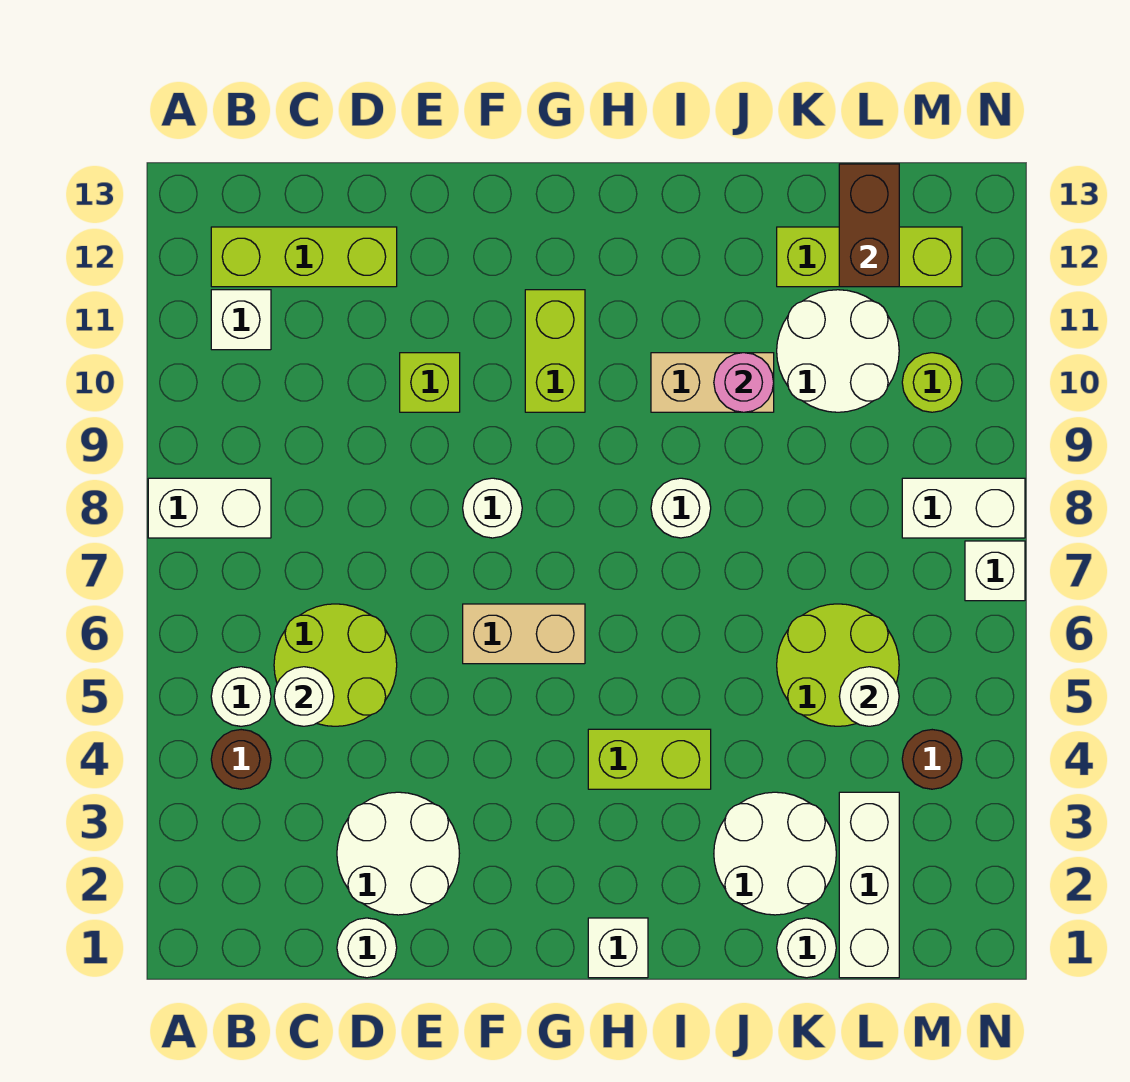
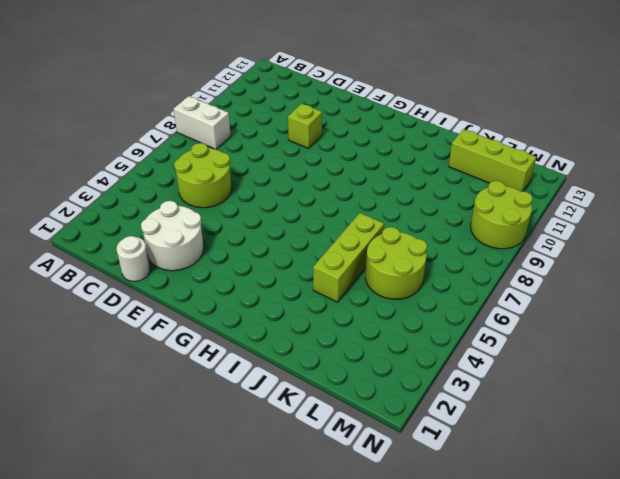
lime 1x3 brick [313,213,384,302] -> lime 1x3 brick turned to [211,227,397,287]
lime 2x2 round brick [471,181,533,249] -> lime 1x1 round brick [902,353,962,412]
none -> brown 1x1 round brick [211,730,271,789]
none -> white 1x1 round brick [211,667,271,726]
none -> white 1x1 brick [211,290,271,350]
none -> tan 1x2 brick [463,604,585,664]

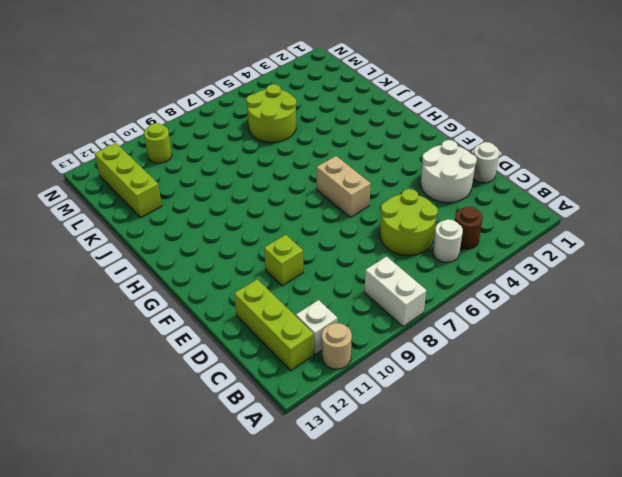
tan 1x1 round brick [322,323,352,369] -> none
none -> white 1x1 round brick [463,478,522,538]
none -> lime 1x2 brick [525,290,585,412]
none -> white 1x1 brick [588,918,648,978]
none -> lime 1x2 brick [588,729,711,789]

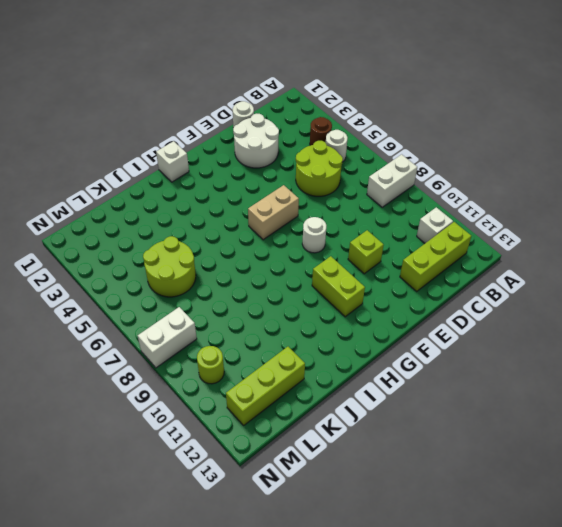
none -> lime 1x2 brick [588,729,711,789]
none -> white 1x1 round brick [651,478,711,538]
none -> tan 1x2 brick [651,353,774,412]
none -> white 2x2 round brick [714,792,836,915]

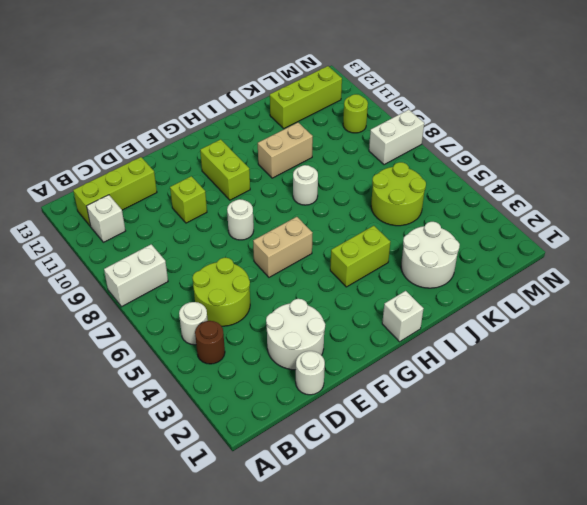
none -> white 1x1 round brick [777,918,836,978]
none -> white 2x2 round brick [777,290,899,412]
none -> white 1x3 brick [839,792,899,978]
none -> brown 1x1 round brick [902,730,962,789]

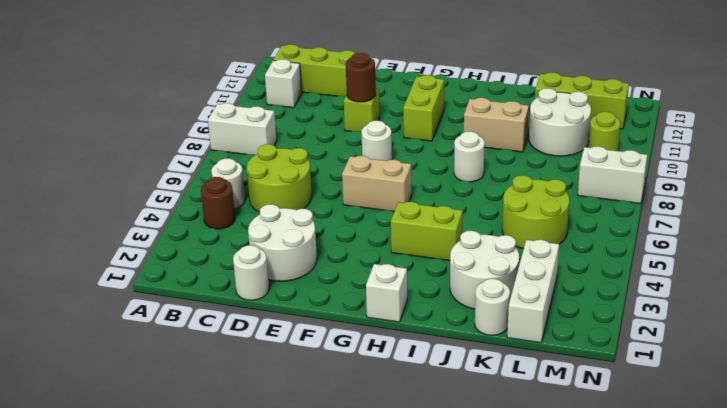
brown 1x1 round brick [346,53,376,102] -> brown 1x1 round brick moved to [902,730,962,789]
none -> white 1x1 brick [965,541,1025,601]
none -> white 1x1 round brick [274,667,334,726]
none -> pink 1x1 round brick [714,353,774,412]
none -> white 1x1 round brick [839,667,899,726]

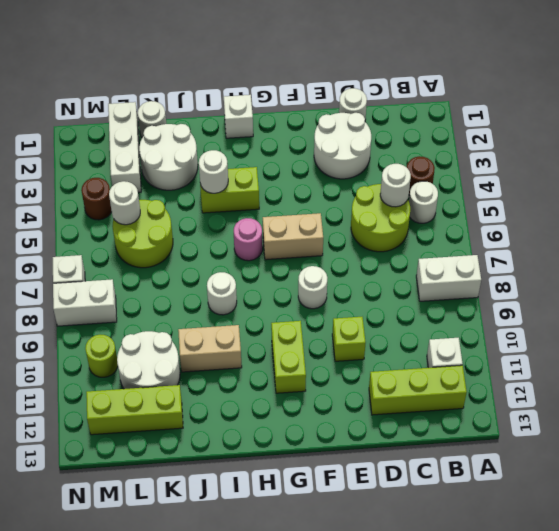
pink 1x1 round brick [234,218,263,261] -> pink 1x1 round brick moved to [714,353,774,412]
white 1x1 round brick [199,150,228,193] -> none
none -> brown 1x2 brick [839,164,899,287]

